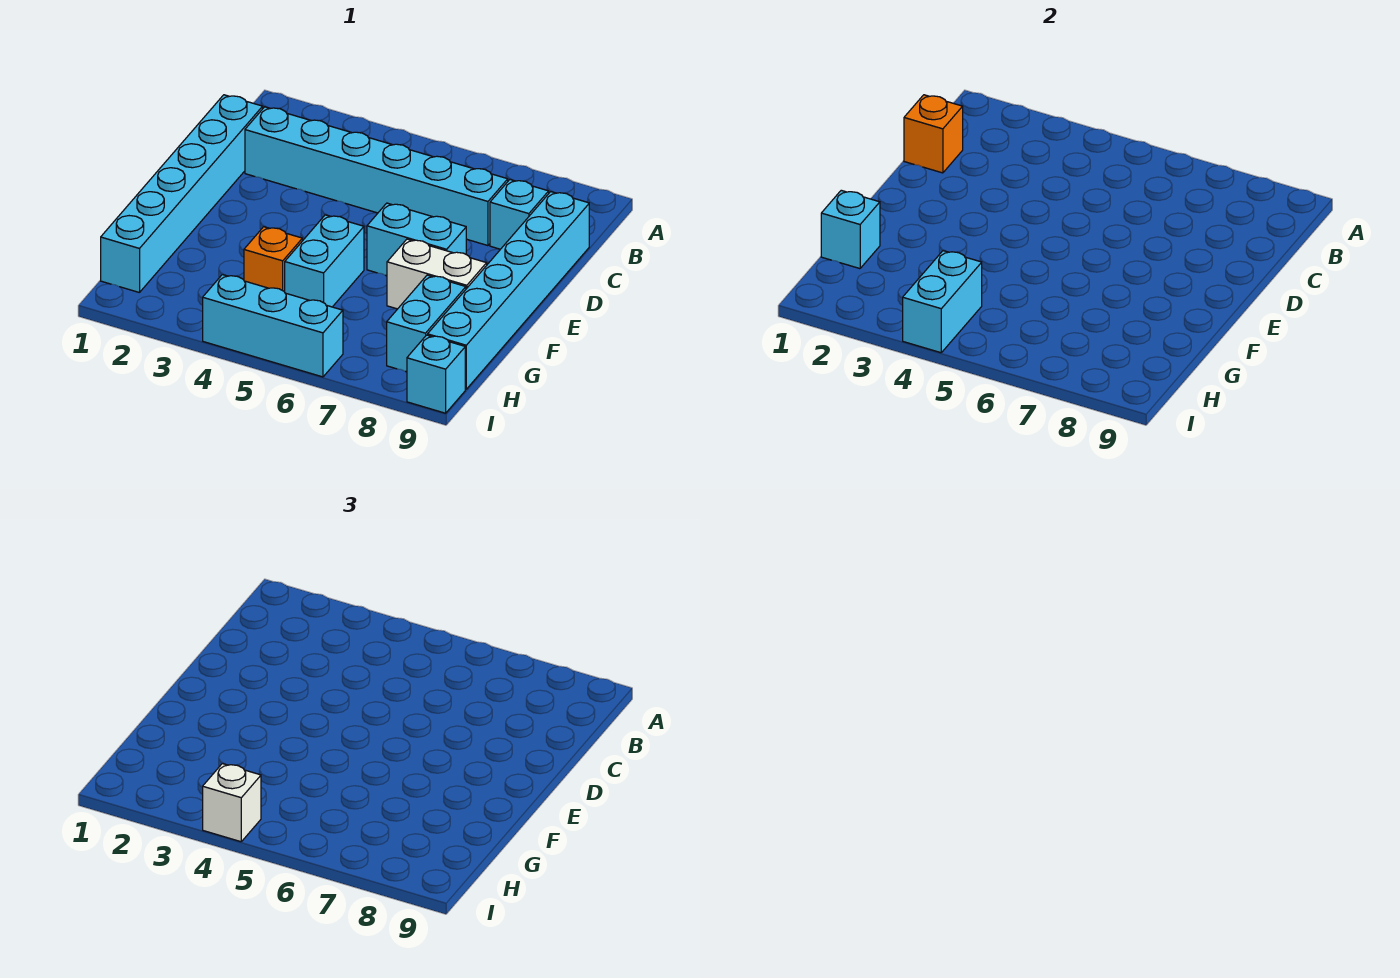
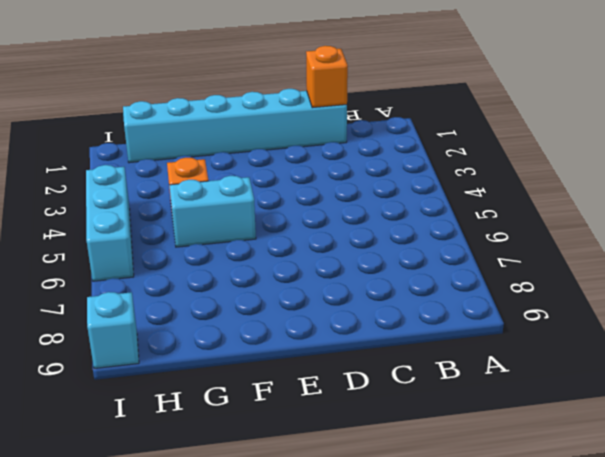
none -> cyan 1x6 brick [245,107,508,246]
none -> cyan 1x1 brick [490,180,549,249]
none -> cyan 1x6 brick [428,192,589,389]

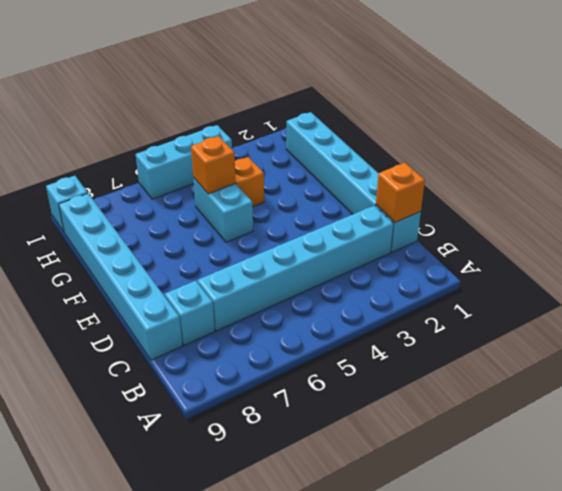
orange 1x1 brick [191,136,236,194] -> none
none -> cyan 1x2 brick [367,203,466,276]
none -> white 1x2 brick [387,239,487,309]
none -> cyan 1x2 brick [387,275,466,372]

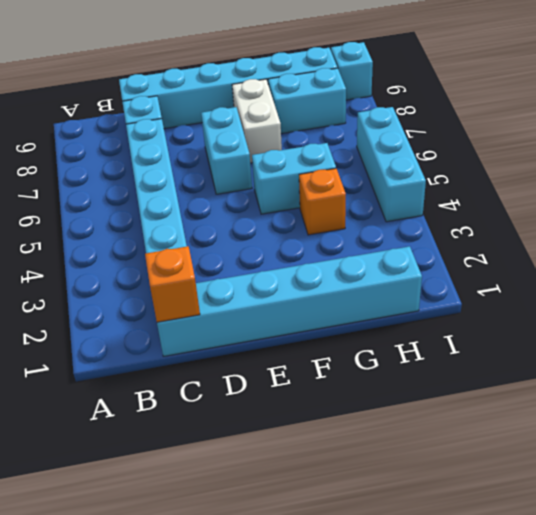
none -> cyan 1x1 brick [821,190,880,269]
none -> cyan 1x2 brick [903,251,982,353]
none -> white 1x1 brick [203,764,261,842]

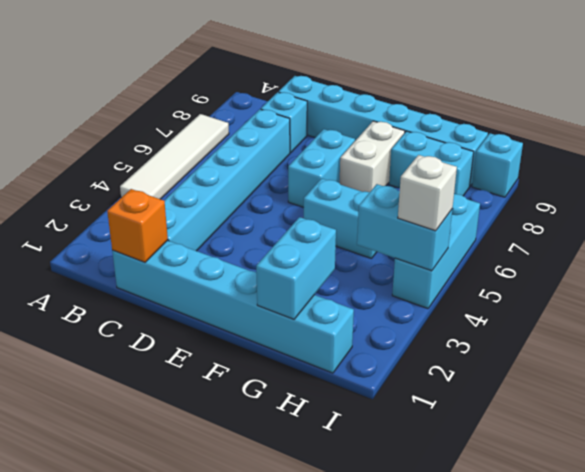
white 1x4 tile [120,114,229,199] -> none
cyan 1x2 brick [256,217,336,319] -> cyan 1x1 brick [821,190,880,269]
none -> orange 1x1 brick [244,227,302,292]

